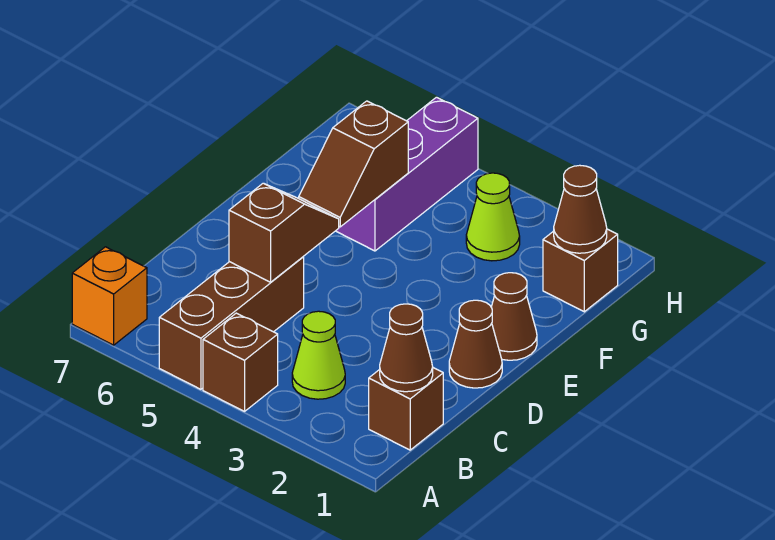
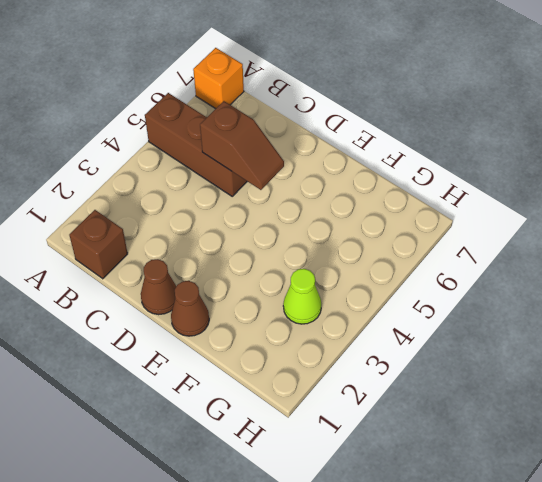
none -> brown 1x1 brick [203,313,278,411]
none -> lime 1x1 cone [292,311,345,399]
none -> purple 1x3 brick [336,97,478,251]

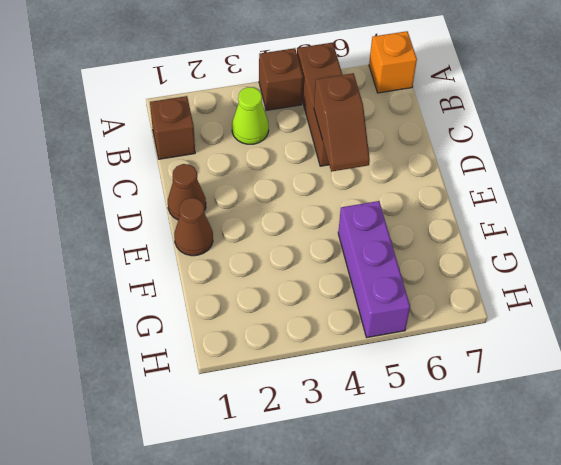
none -> brown 1x1 brick [543,229,618,312]
none -> lime 1x1 cone [466,173,520,261]
none -> brown 1x1 cone [380,304,433,392]

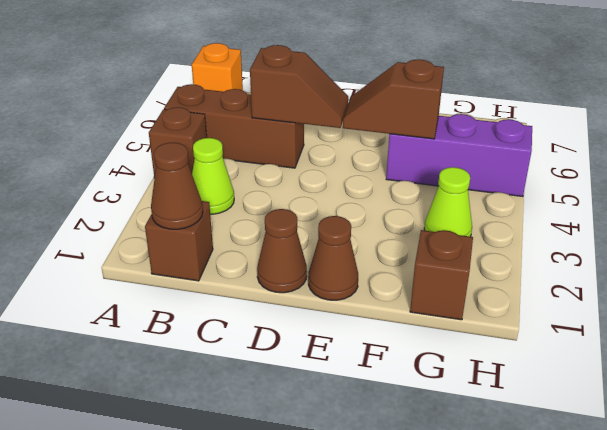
none -> brown 1x1 cone [554,165,607,253]

